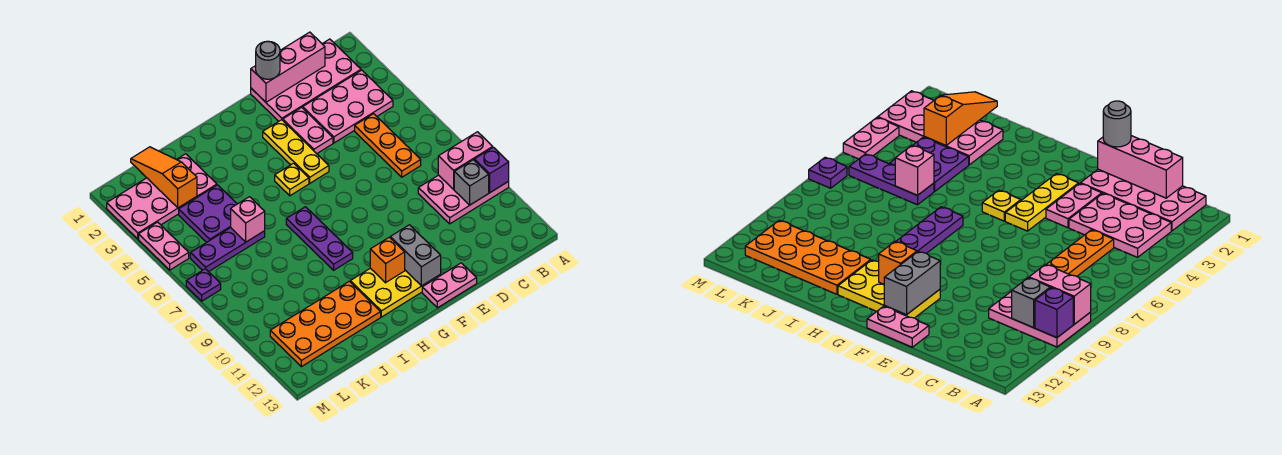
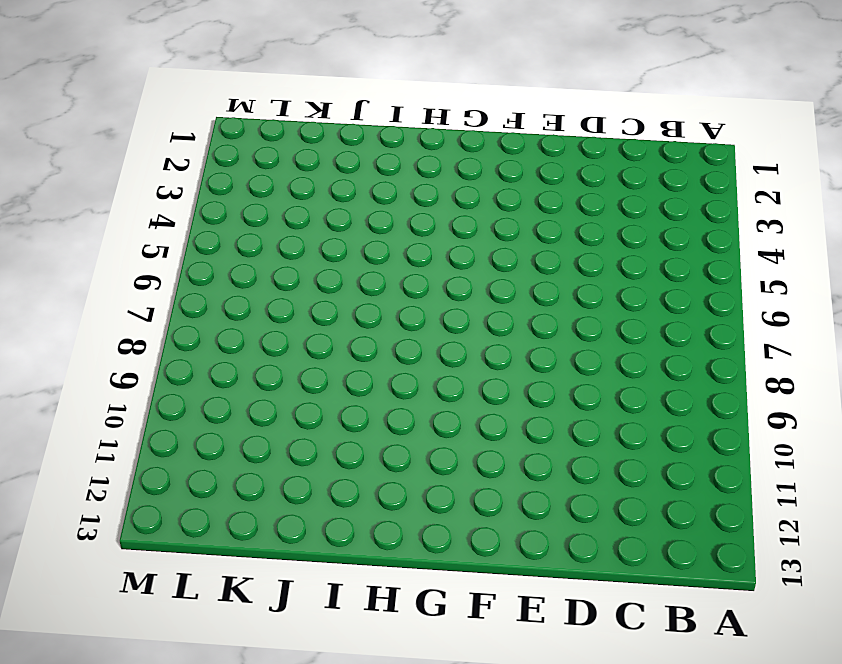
none -> pink 2x3 plate [418,175,509,224]
none -> pink 2x4 plate [251,39,361,121]
none -> pink 2x3 plate [303,70,393,143]

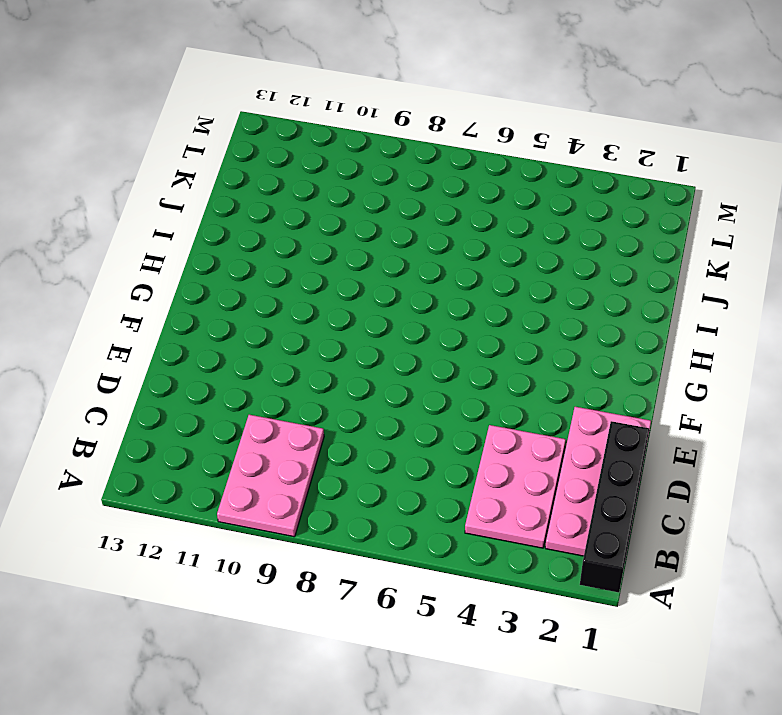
black 1x4 brick [580,421,649,592] -> pink 1x3 brick [251,32,325,102]
none -> orange 1x3 plate [355,114,421,177]
none -> pink 1x2 plate [283,107,333,154]
none -> pink 1x2 plate [422,263,477,308]

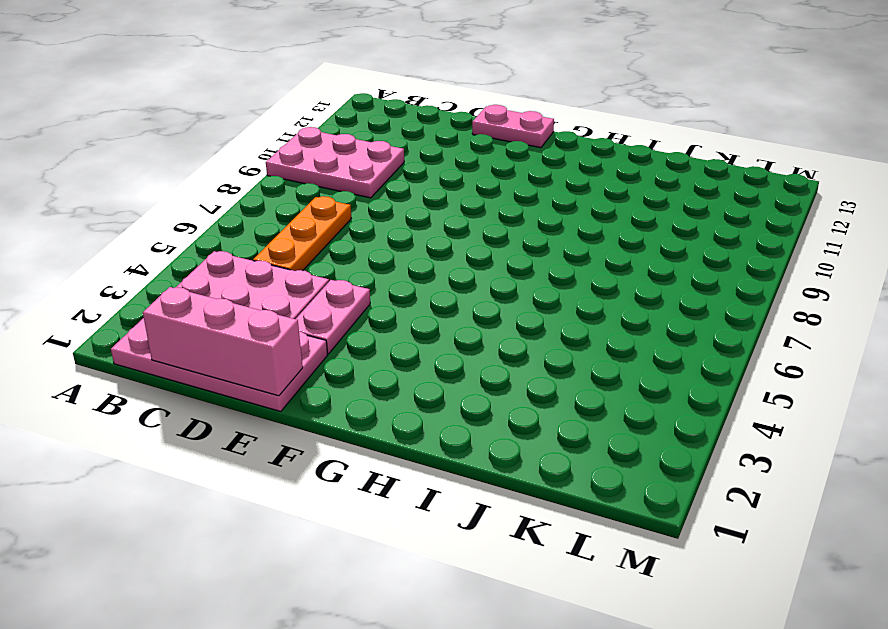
none -> yellow 1x3 plate [263,120,329,183]
none -> yellow 2x3 plate [350,268,441,317]
none -> yellow 1x1 plate [275,163,309,196]

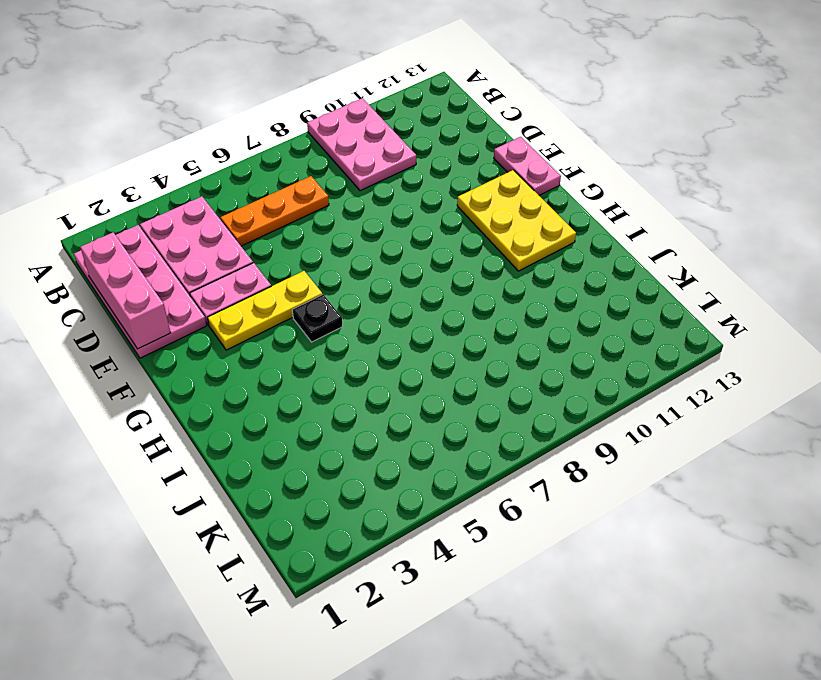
black 1x1 plate [292,294,343,342] -> yellow 1x1 plate [275,163,309,196]
none -> purple 1x3 plate [286,207,353,270]
none -> orange 2x4 plate [270,281,381,367]
none -> pink 2x4 plate [107,154,217,239]

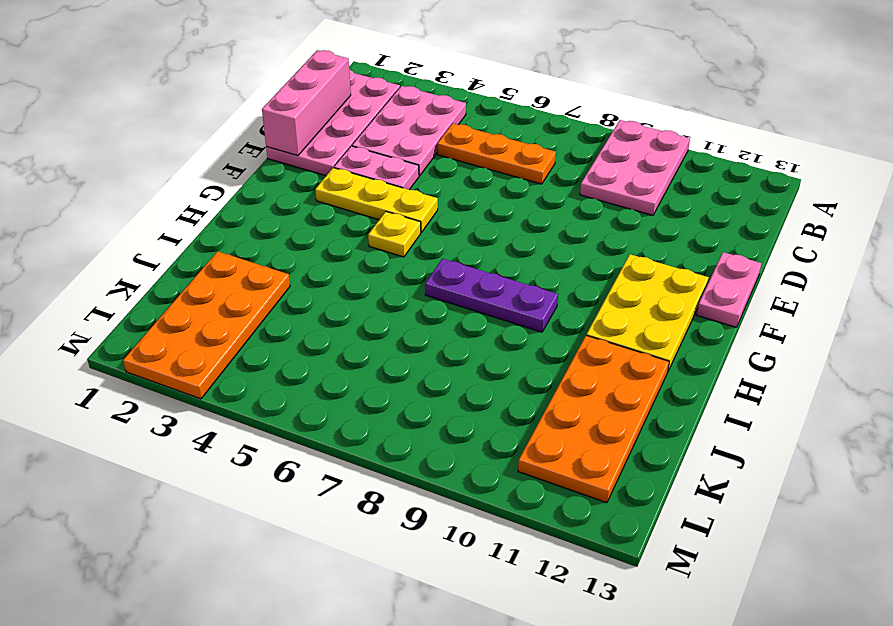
orange 2x4 plate [123,251,290,399] -> pink 2x4 plate [107,154,217,239]
none -> purple 2x2 plate [179,185,237,242]
none -> purple 1x3 plate [190,228,265,272]
none -> pink 1x2 plate [139,222,189,270]

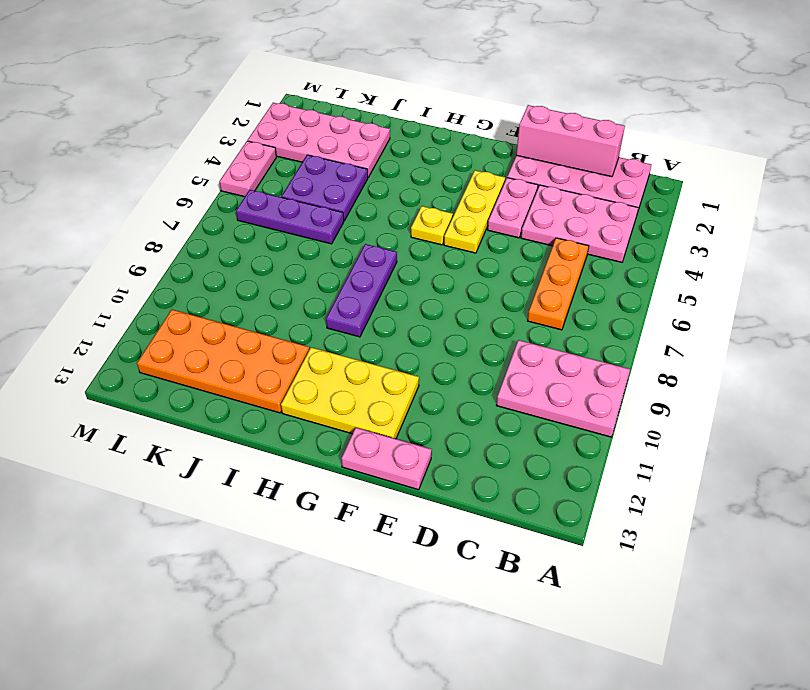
none -> purple 1x1 plate [186,269,221,301]
none -> pink 1x2 brick [438,132,493,189]
none -> purple 1x1 brick [474,147,509,192]

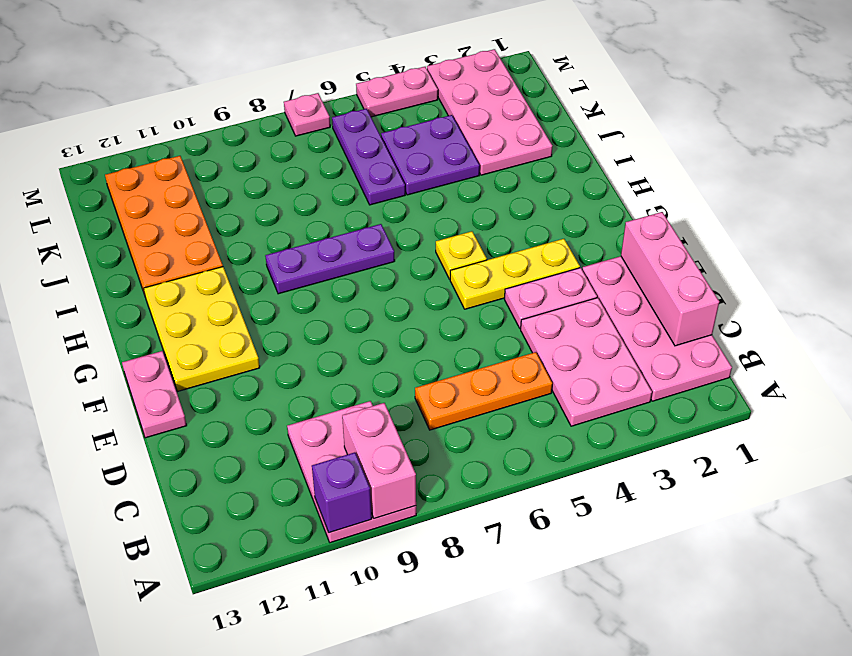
pink 1x1 plate [284,93,330,136] -> purple 1x1 plate [186,269,221,301]
none -> grey 1x1 brick [454,160,489,205]
none -> grey 1x2 brick [390,225,441,286]
none -> orange 1x1 brick [370,237,405,283]

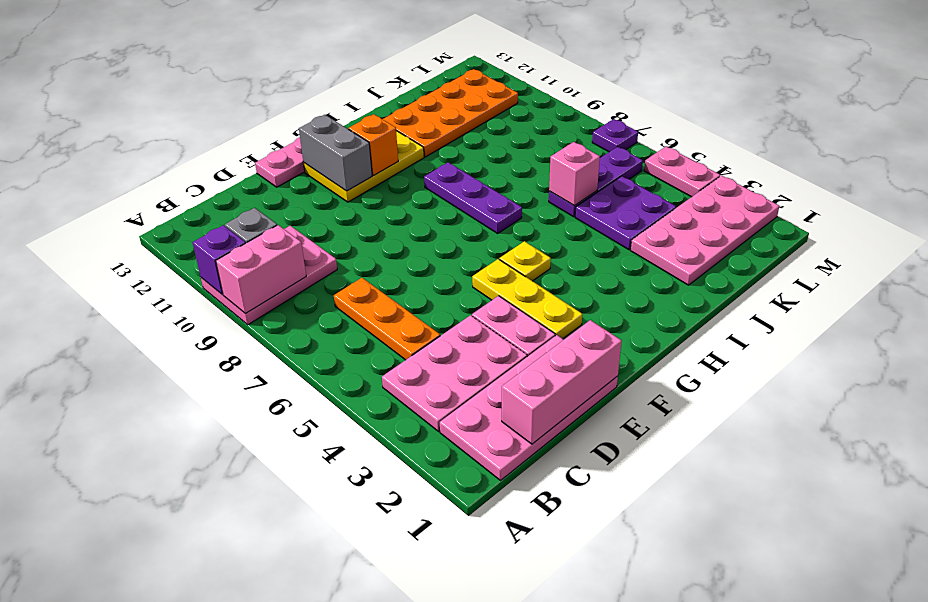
none -> orange 1x3 slope [131,147,197,208]
none -> grey 1x1 round brick [256,41,280,79]

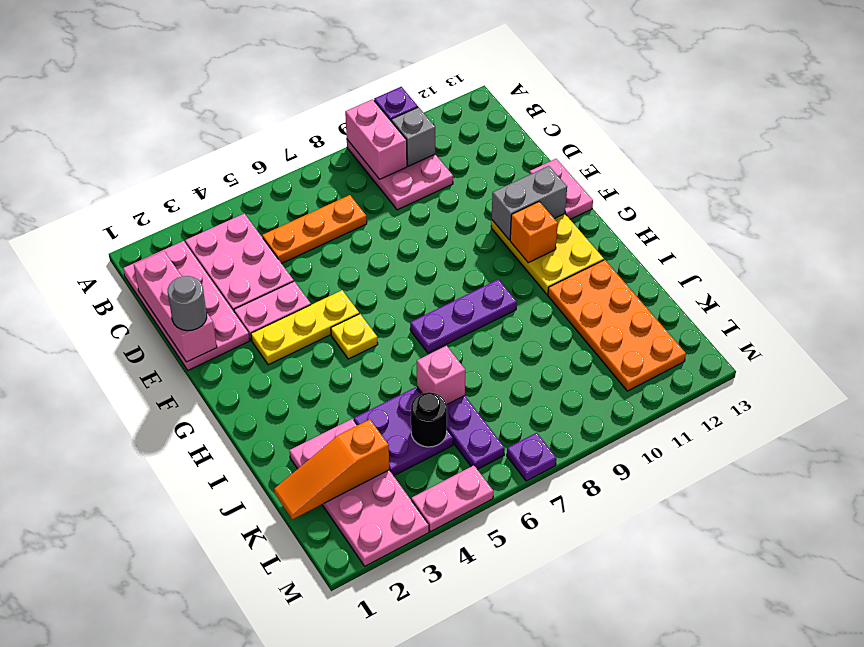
black 1x1 round brick [411,392,447,447] -> none

